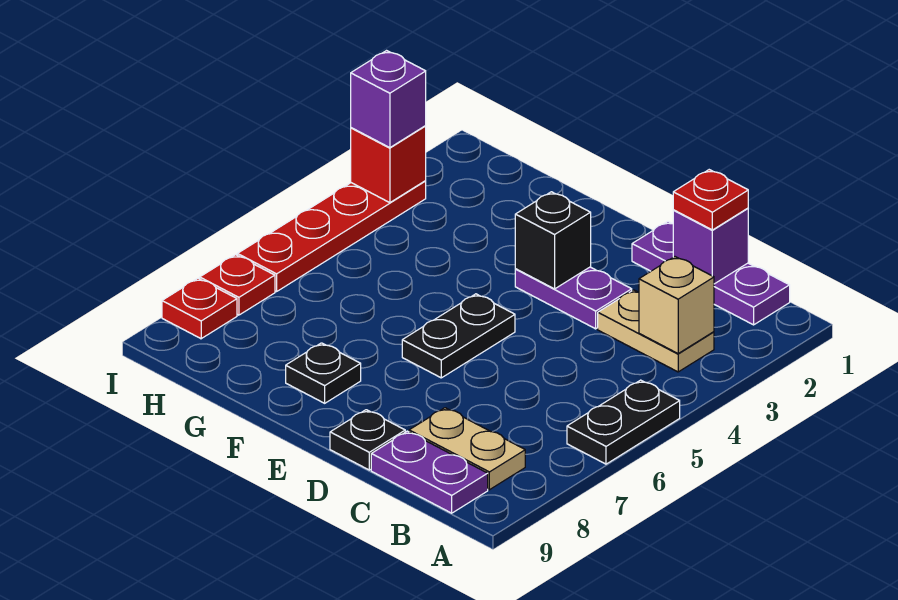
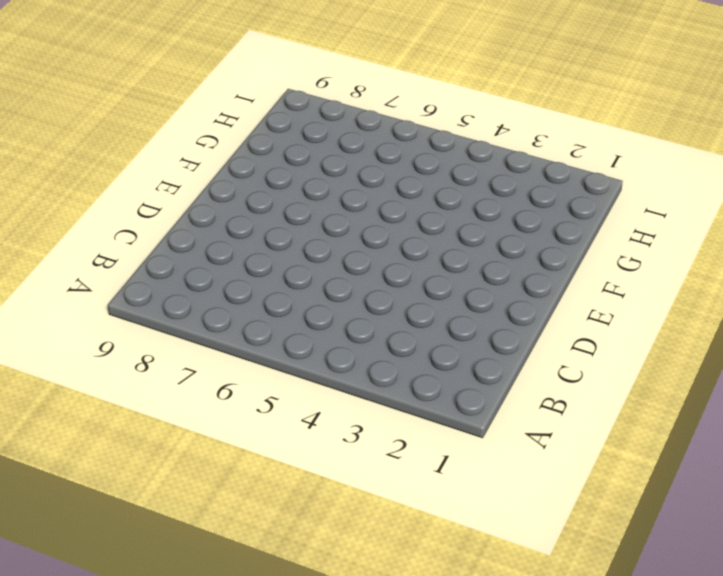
none -> black 1x2 plate [567,380,680,464]
none -> purple 1x3 plate [632,221,790,325]
none -> tan 1x2 plate [598,290,714,372]

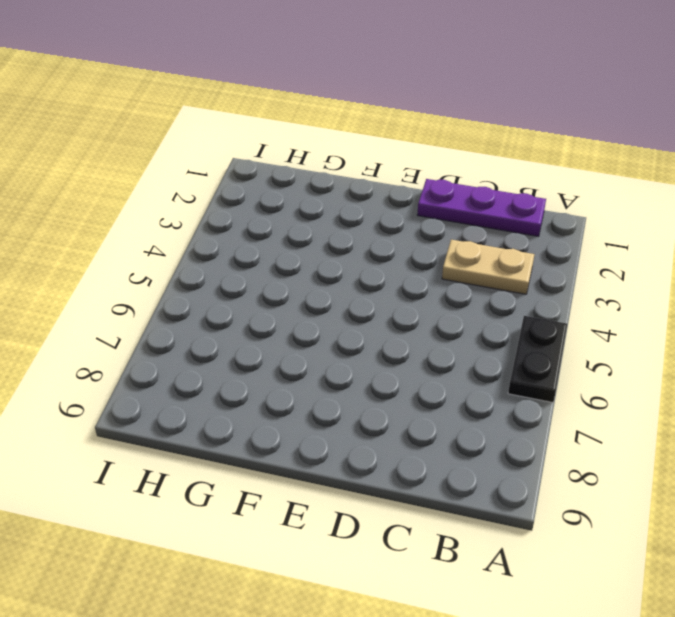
none -> tan 1x2 plate [409,408,525,490]
none -> purple 1x2 plate [371,431,488,513]
none -> purple 1x2 plate [515,267,632,329]

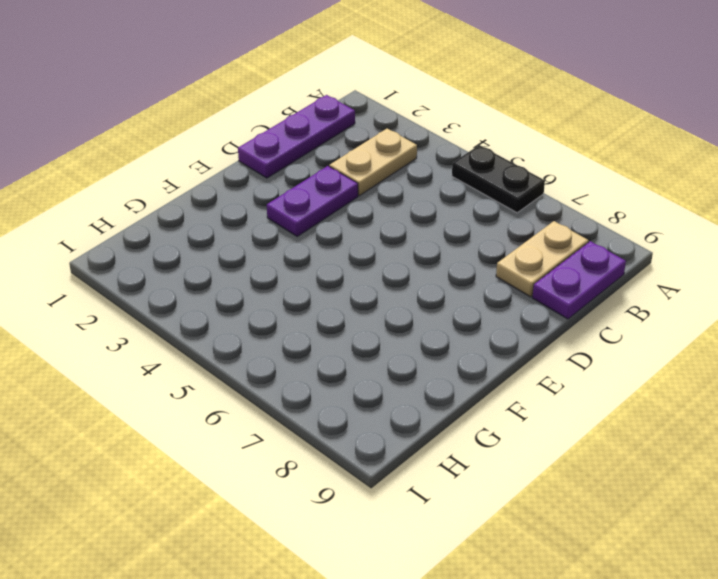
none -> black 1x1 plate [330,410,405,470]
none -> black 1x2 plate [402,294,515,378]
none -> black 1x1 plate [286,343,361,403]

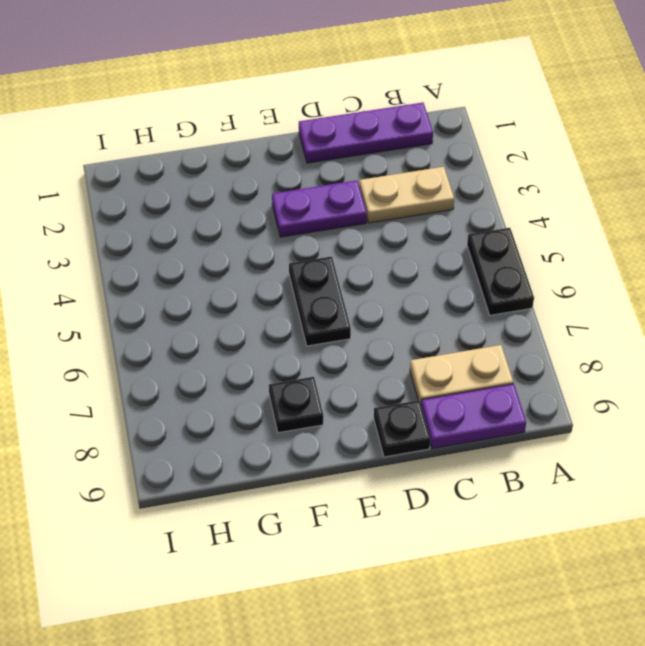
none -> red 1x4 plate [237,181,426,292]
none -> red 1x1 plate [200,255,275,315]
none -> red 1x1 plate [162,278,237,339]

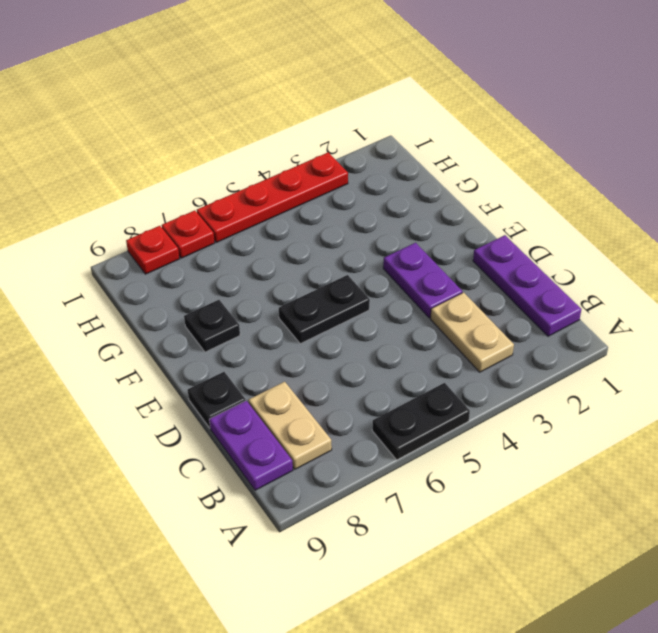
none -> tan 1x1 brick [639,257,714,353]
none -> purple 1x1 brick [673,208,748,284]
none -> black 1x1 brick [515,192,591,289]

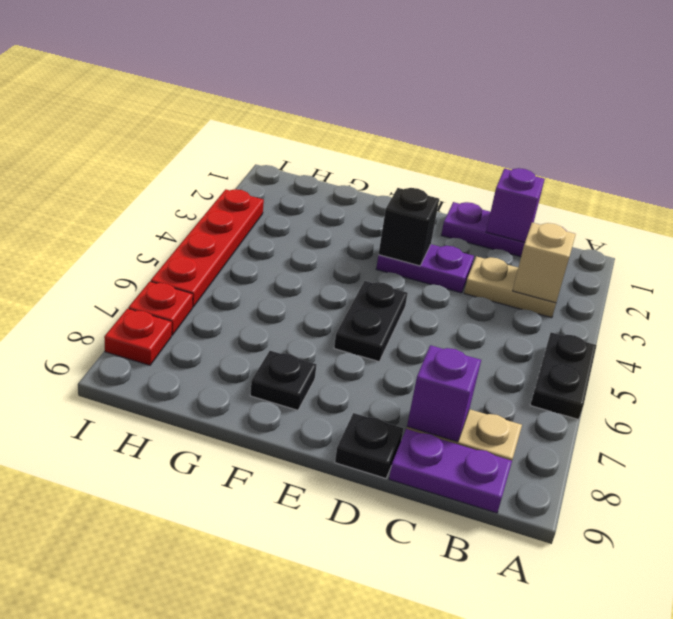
purple 1x1 brick [407,345,481,442] -> purple 1x1 brick moved to [351,51,426,148]
none -> red 1x1 brick [351,126,426,203]
none -> red 1x1 plate [673,170,748,230]

